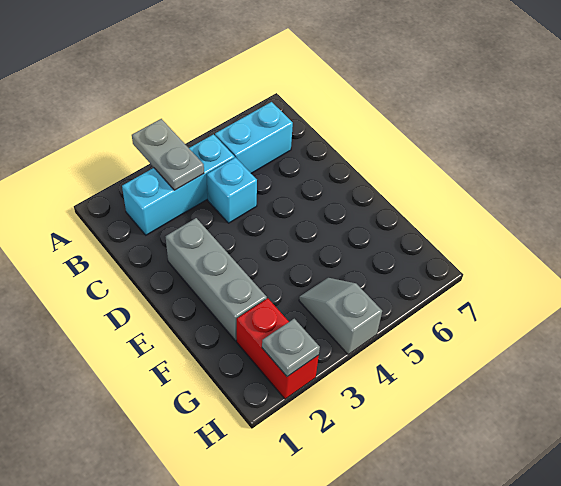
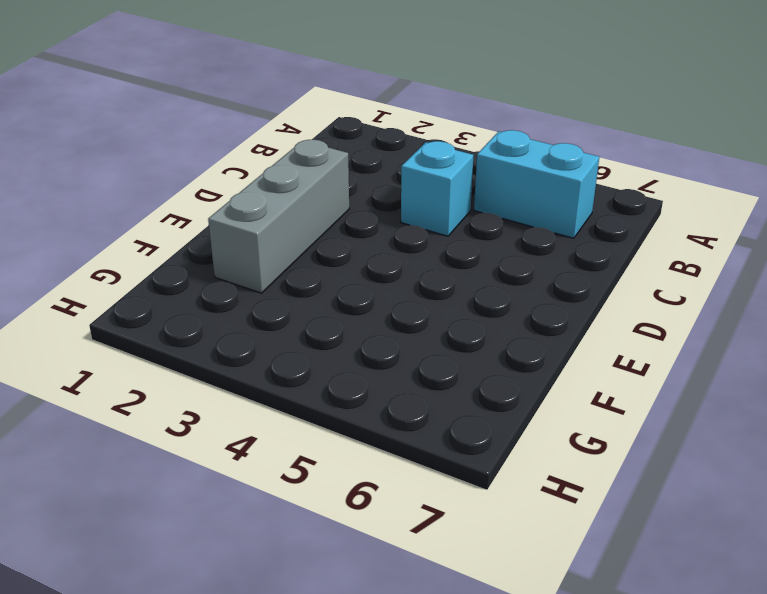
none -> cyan 1x3 brick [122,134,235,235]
none -> red 1x2 brick [237,298,319,399]

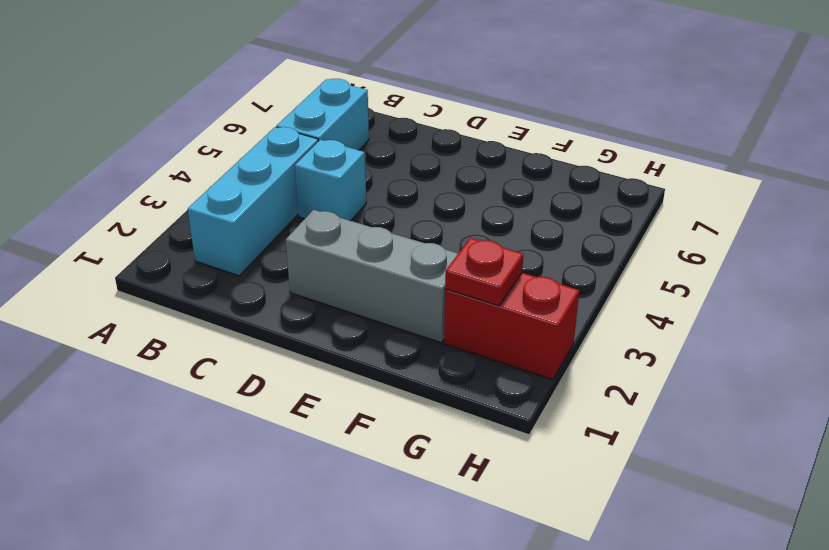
red 1x1 plate [445,238,523,306] -> none
none -> grey 1x2 slope [299,278,382,354]
none -> grey 1x2 plate [132,119,204,190]

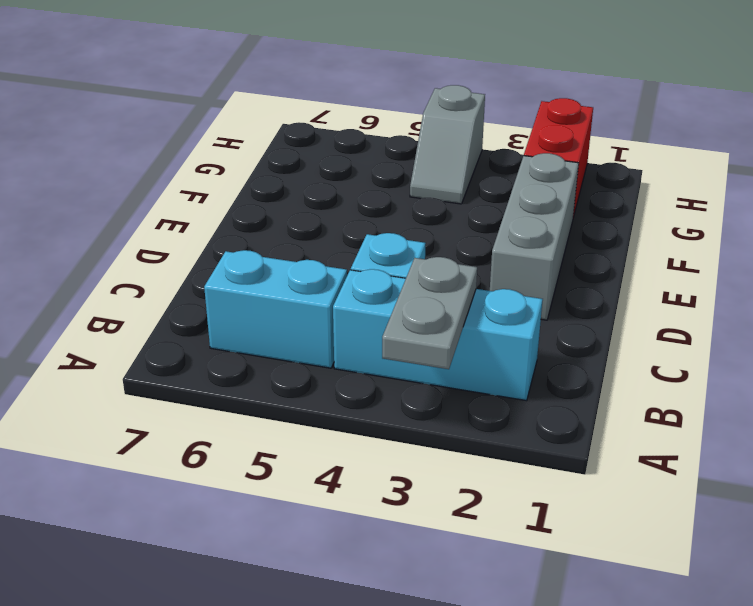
none -> grey 1x1 plate [262,319,320,377]

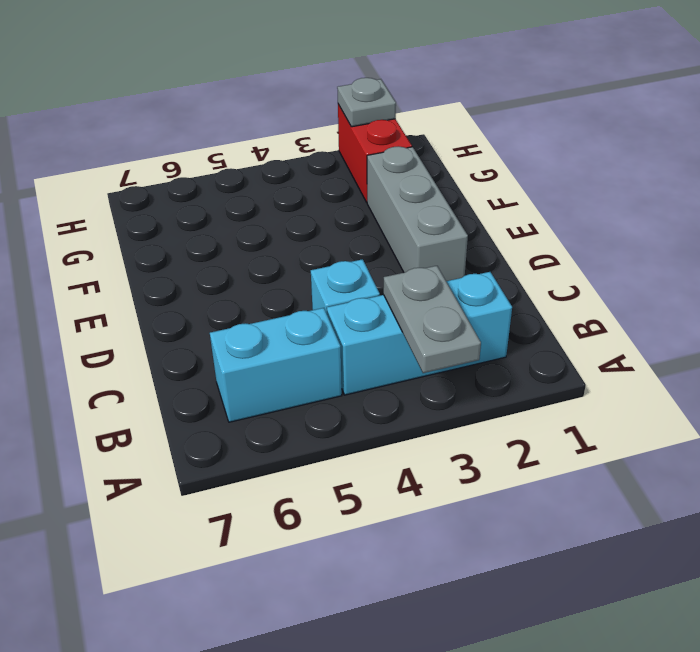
none -> grey 1x2 slope [299,278,382,354]

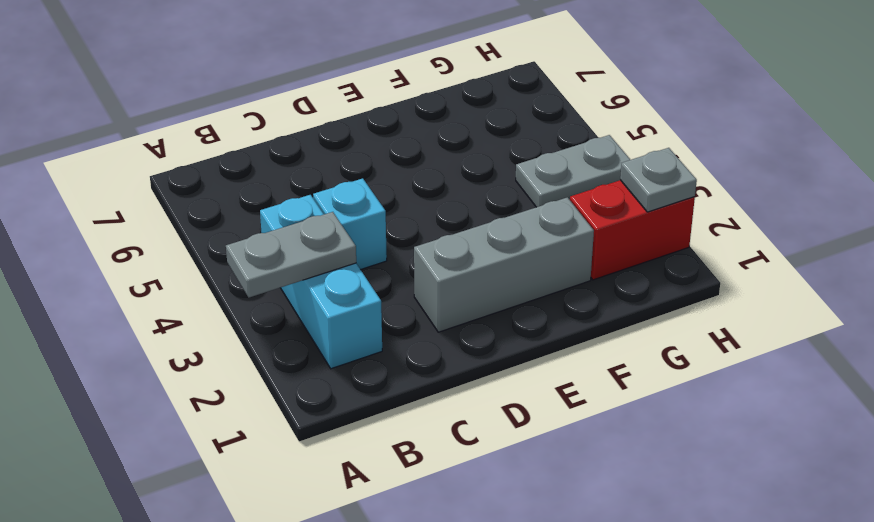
grey 1x2 plate [516,135,630,207] -> grey 1x2 slope [299,278,382,354]
none -> cyan 1x2 brick [215,102,293,173]

